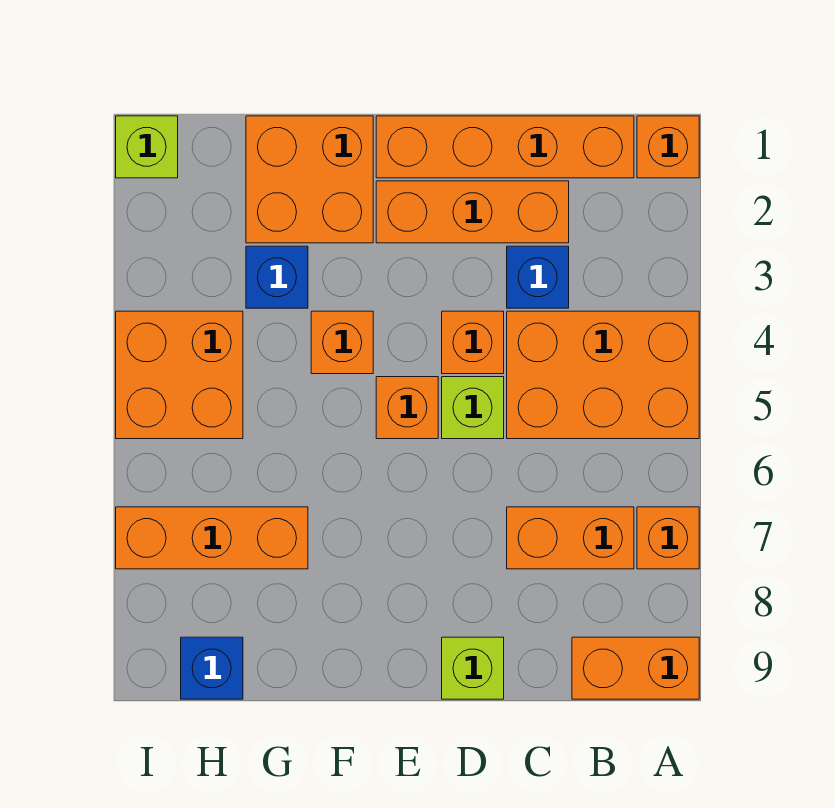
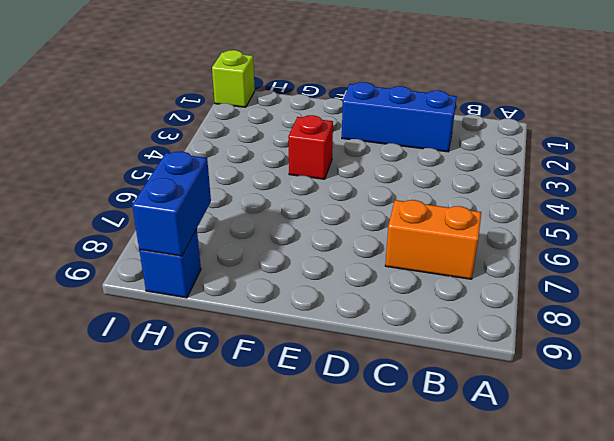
blue 1x3 brick [342,82,457,152] -> orange 1x3 brick [376,181,569,243]
red 1x1 brick [288,115,333,179] -> orange 1x1 brick [311,311,373,374]
blue 1x2 brick [132,151,211,256] -> none
none -> orange 1x1 brick [637,116,699,178]
none -> orange 2x3 brick [507,311,699,439]
none -> orange 1x1 brick [637,507,699,569]

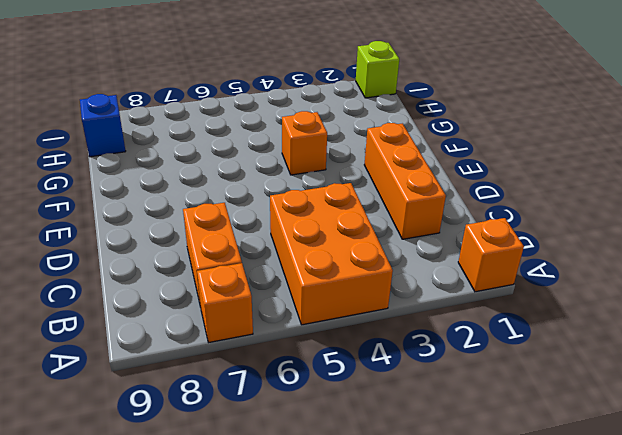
none -> orange 1x2 brick [572,637,699,699]
none -> orange 1x4 brick [376,116,634,178]
none -> blue 1x1 brick [507,246,569,308]

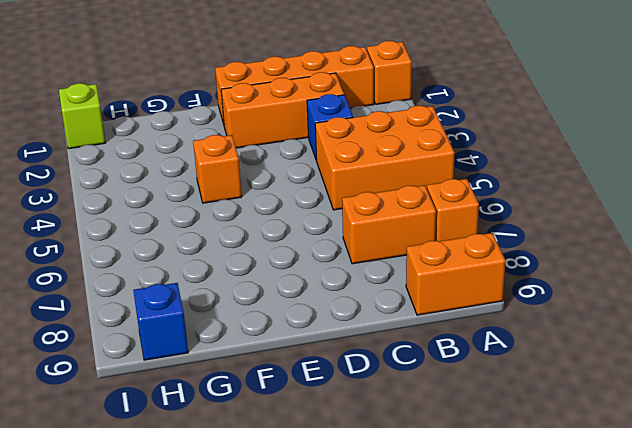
none -> orange 1x1 brick [442,311,504,374]
none -> lime 1x1 brick [442,377,504,439]
none -> lime 1x1 brick [442,637,504,699]

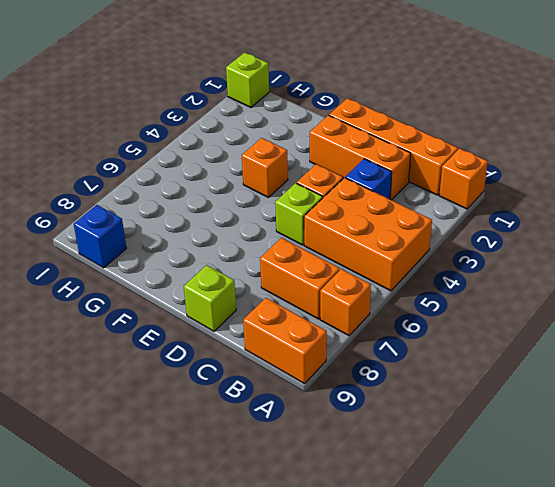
none -> orange 1x1 brick [376,377,438,439]
none -> orange 2x2 brick [246,116,373,243]
none -> blue 1x1 brick [246,246,308,308]

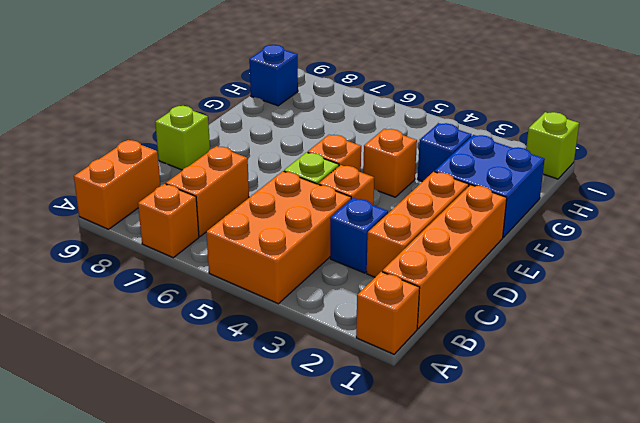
blue 2x2 brick [435,135,545,237] -> orange 2x2 brick [246,116,373,243]
none -> orange 1x3 brick [116,507,308,569]
none -> orange 2x2 brick [116,311,243,439]

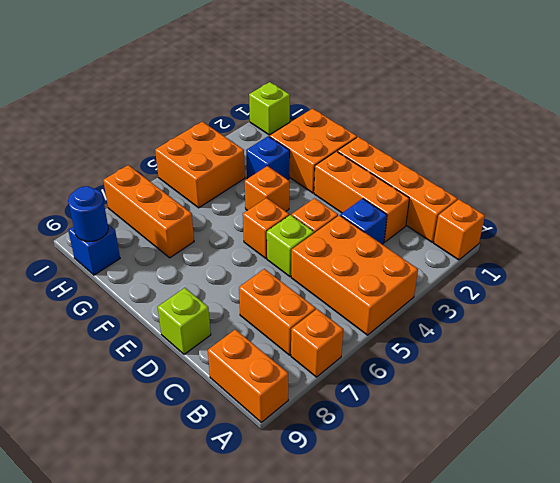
blue 1x1 round brick [68,186,108,241] -> none

